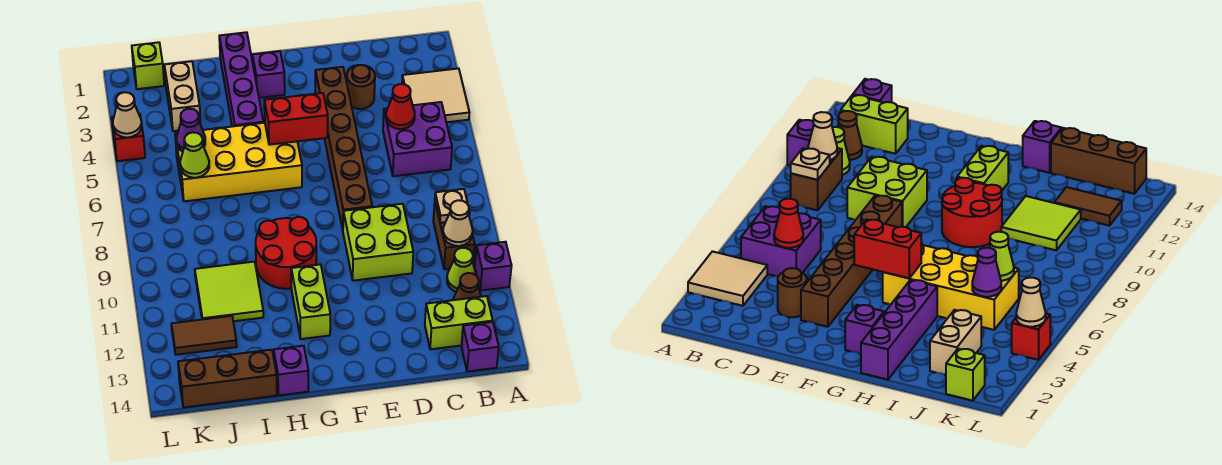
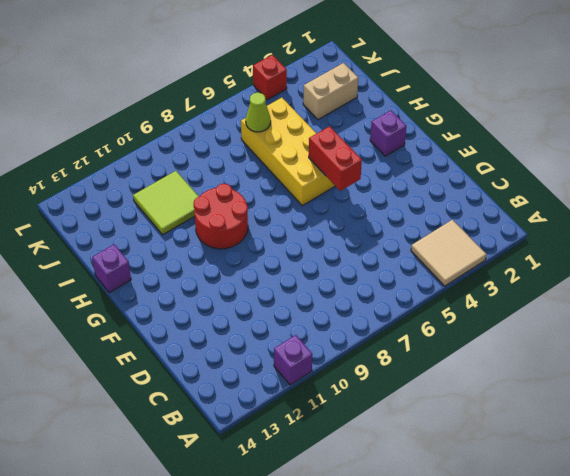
none -> purple 2x2 brick [383,102,452,176]
none -> brown 1x2 brick [433,203,475,269]
none -> lime 1x1 cone [447,248,476,292]
none -> brown 1x1 cone [453,273,481,300]

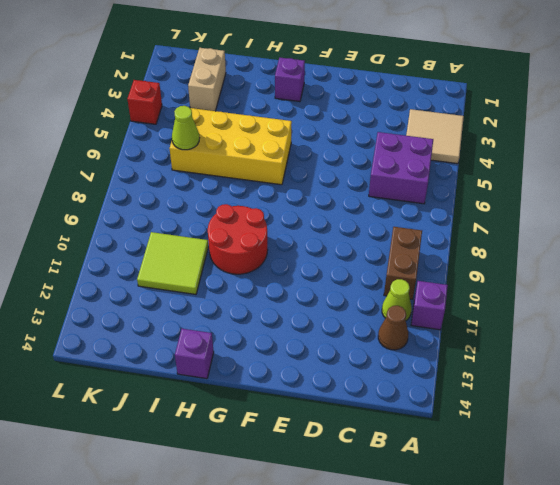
none -> lime 1x2 brick [425,296,493,349]
none -> purple 1x1 brick [461,322,499,372]
none -> brown 1x1 round brick [347,65,375,109]
none -> lime 2x2 brick [343,204,413,281]

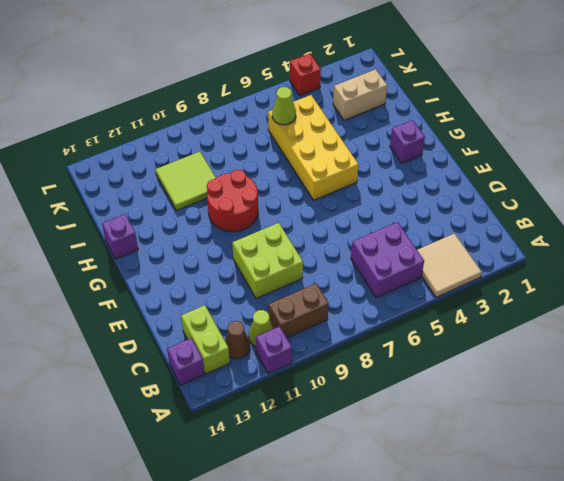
none -> brown 1x1 round brick [347,65,375,109]
none -> brown 1x6 brick [315,67,372,230]
none -> lime 1x2 brick [291,264,330,339]
none -> purple 1x4 brick [219,32,263,127]

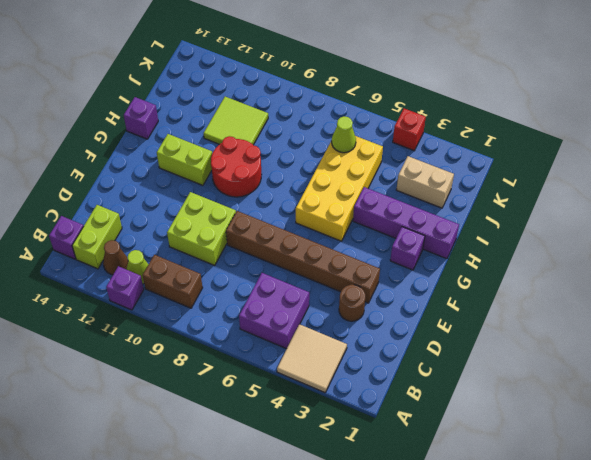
none -> brown 1x3 brick [178,350,277,408]
none -> brown 1x2 tile [171,316,237,355]
none -> lime 1x1 brick [132,42,164,89]
none -> tan 1x1 plate [435,189,470,223]

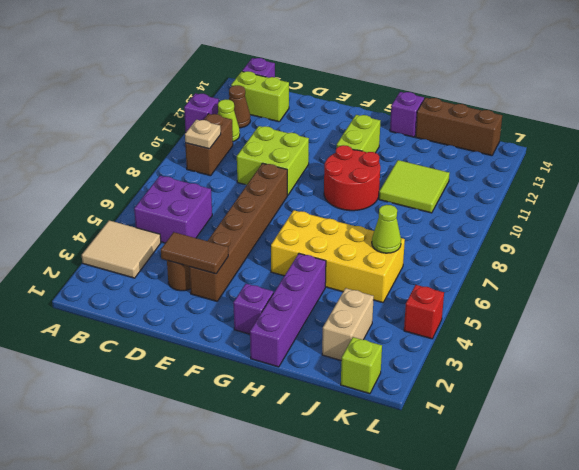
brown 1x2 tile [161,232,228,274] -> brown 1x2 tile moved to [171,316,237,355]
none -> tan 1x1 cone [443,200,473,246]
none -> red 1x1 cone [386,84,415,129]
none -> red 1x2 brick [264,93,328,145]
none -> purple 1x1 cone [177,109,205,152]

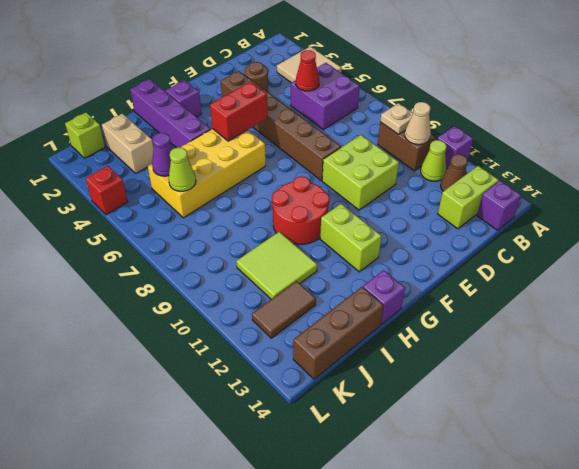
none -> tan 1x1 cone [113,92,142,137]

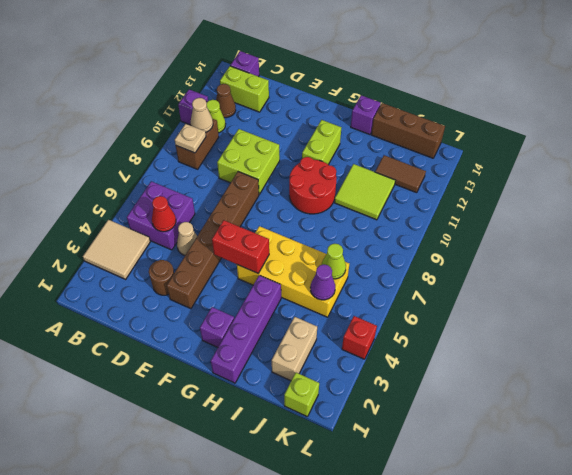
tan 1x1 cone [177,222,197,255] -> tan 1x1 cone moved to [113,92,142,137]

